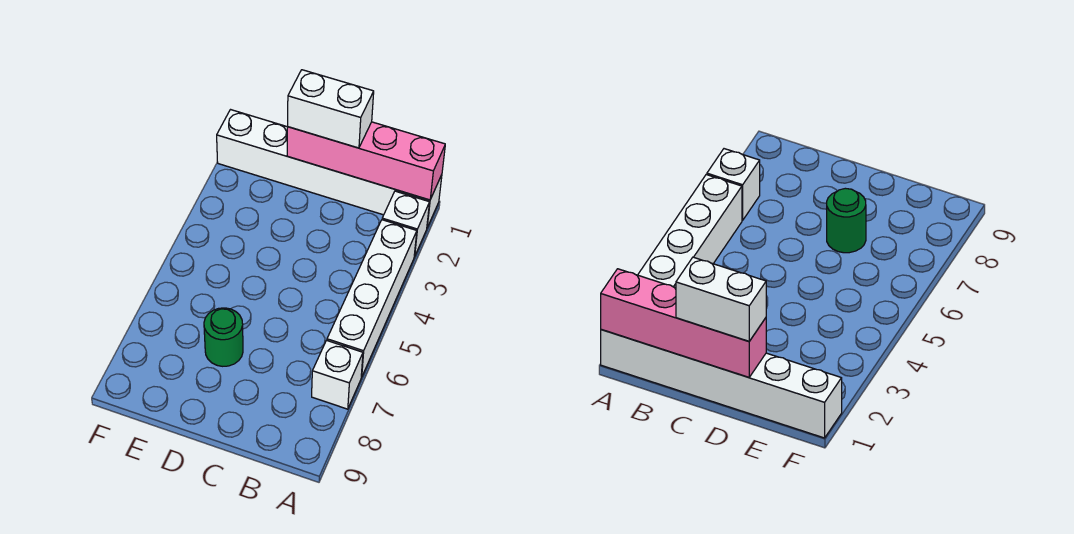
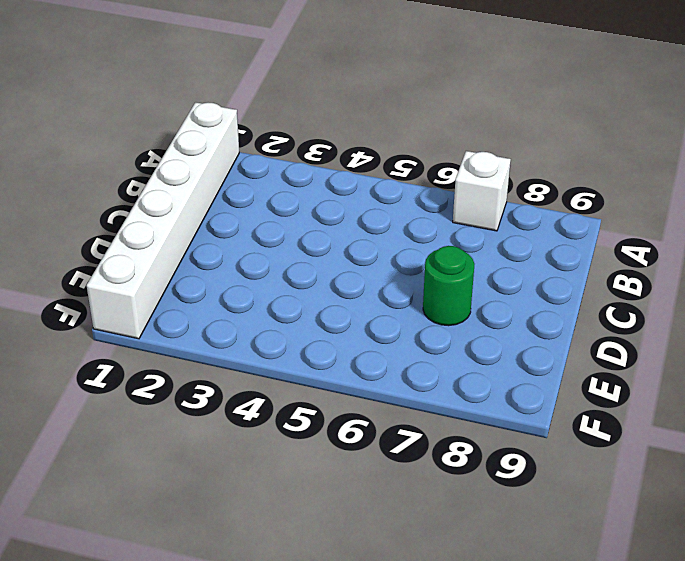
none -> white 1x1 brick [382,191,430,257]
none -> white 1x4 brick [327,220,417,377]

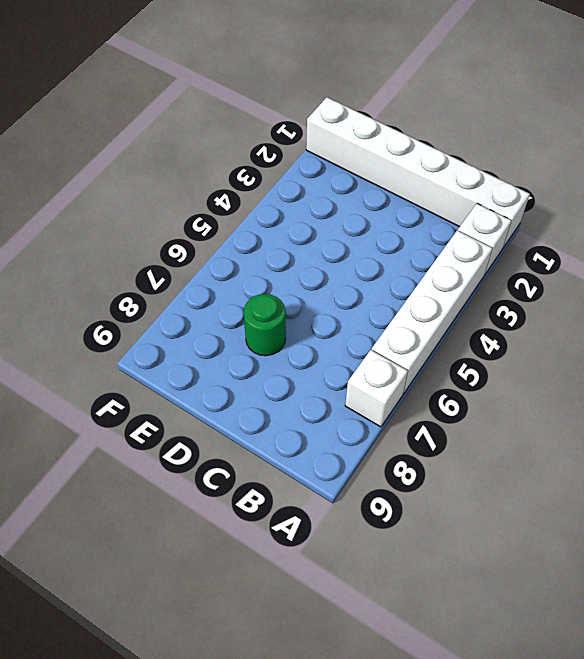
none -> pink 1x4 brick [287,122,445,200]
none -> white 1x2 brick [288,70,374,148]

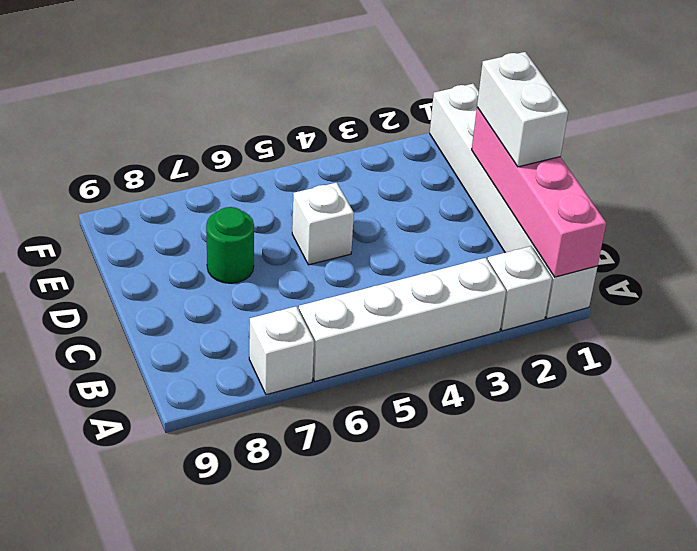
white 1x1 brick [292,183,354,265] -> none

